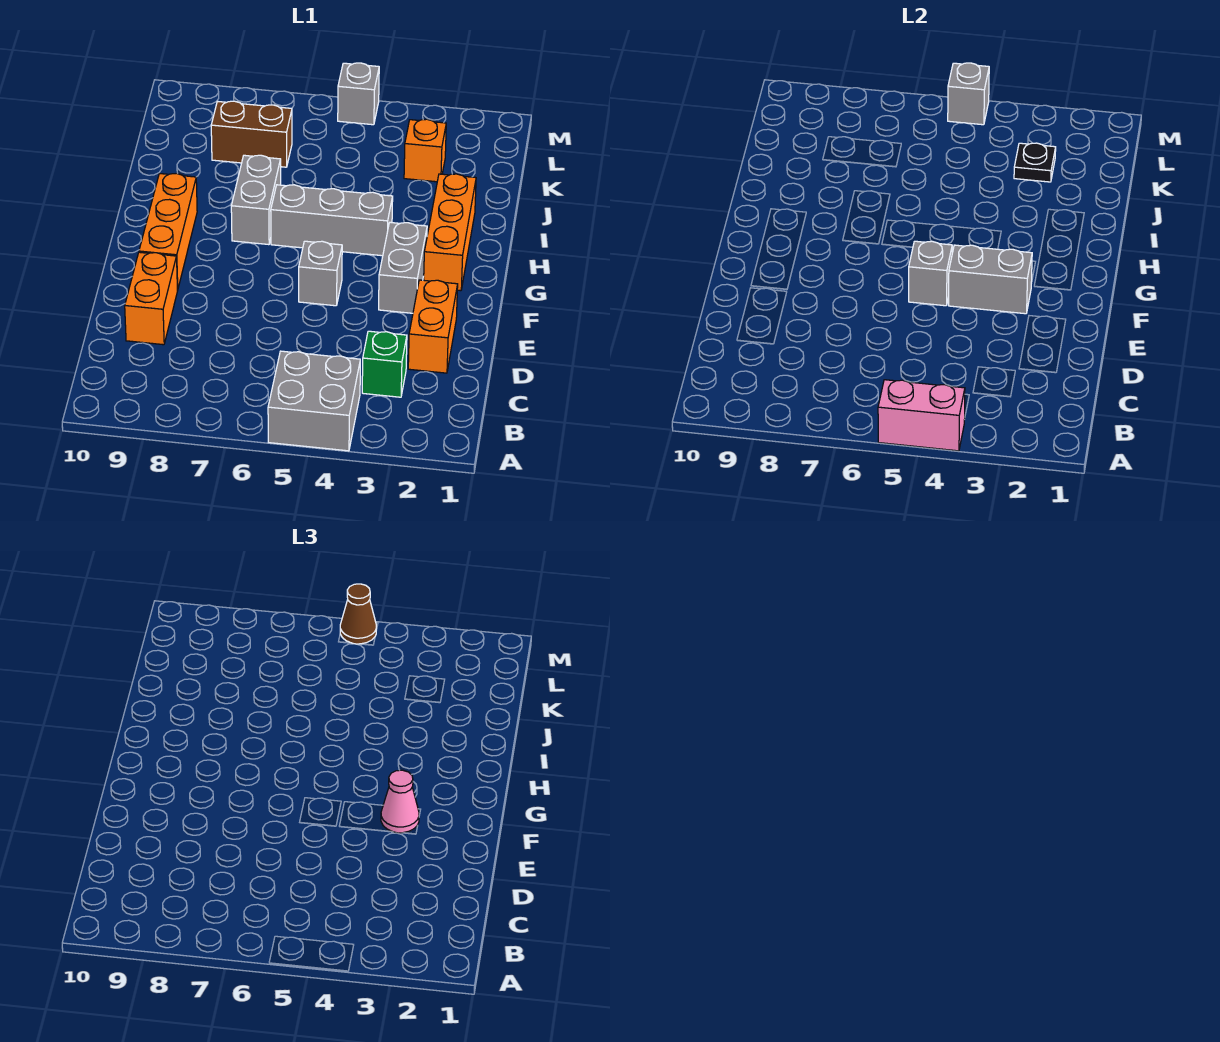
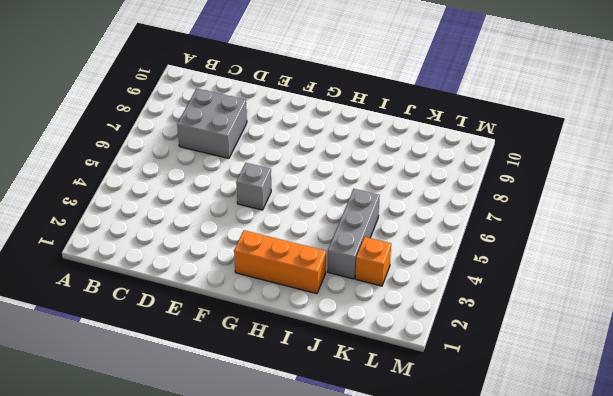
grey 2x2 brick [177,88,247,158] -> grey 2x2 brick moved to [268,351,360,451]
grey 1x3 brick [328,189,380,279] -> grey 1x3 brick moved to [271,185,393,256]
none -> green 1x1 brick [362,331,407,397]
none -> orange 1x2 brick [408,280,458,373]
none -> orange 1x2 brick [125,252,177,345]

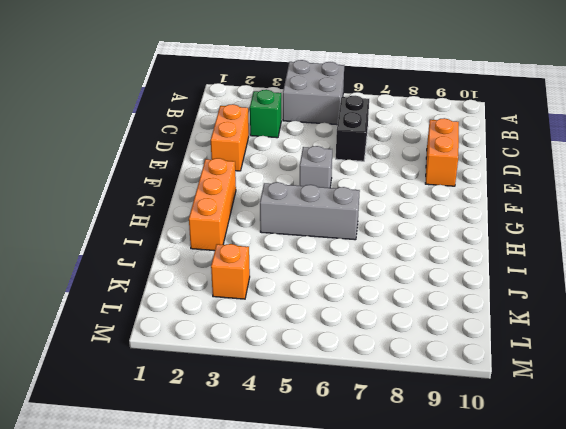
black 1x2 brick [336,96,369,161] -> none
none -> grey 1x2 brick [379,222,427,313]
none -> orange 1x3 brick [139,173,197,290]
none -> grey 1x2 brick [231,155,281,245]

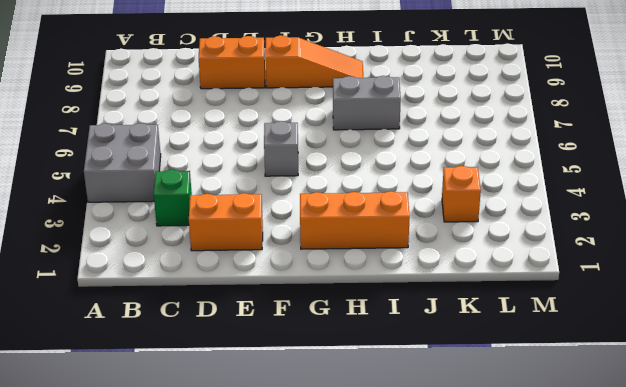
orange 1x3 slope [265,35,363,88] -> orange 1x3 brick [139,173,197,290]
none -> grey 1x2 brick [379,222,427,313]
none -> grey 1x3 brick [271,185,393,256]
none -> brown 1x2 brick [211,101,292,167]

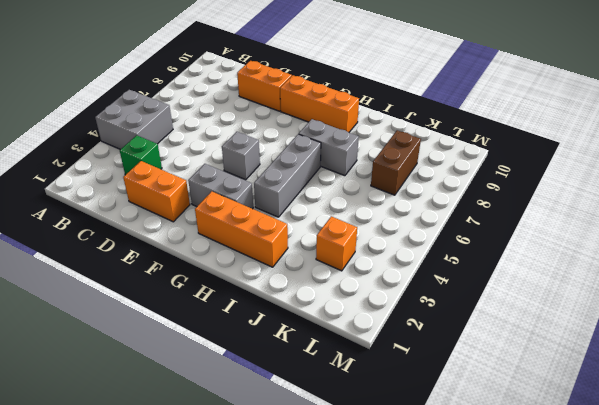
none -> grey 1x1 brick [338,63,379,125]
none -> pink 1x2 brick [878,380,965,451]
none -> grey 1x2 brick [949,245,1032,314]

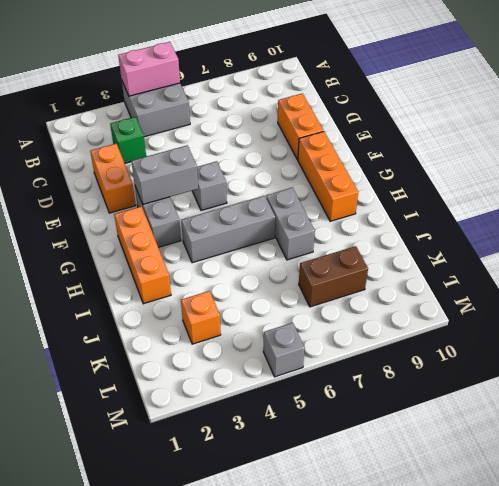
none -> grey 1x1 brick [909,241,952,306]
none -> black 1x1 plate [1014,143,1056,182]
none -> grey 1x1 brick [948,63,989,125]

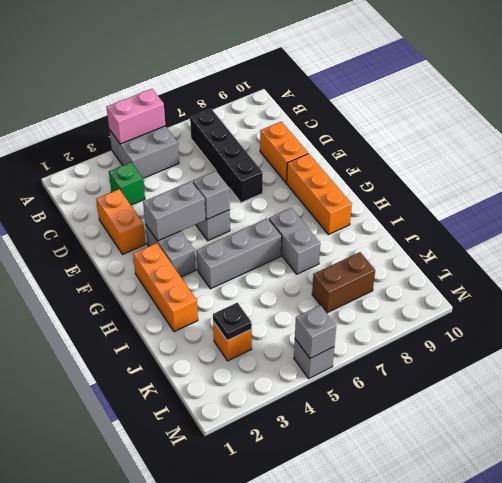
black 1x4 brick [190,109,263,203] -> none
none -> pink 1x1 cone [381,770,419,833]
none -> brown 1x1 cone [340,584,376,644]

